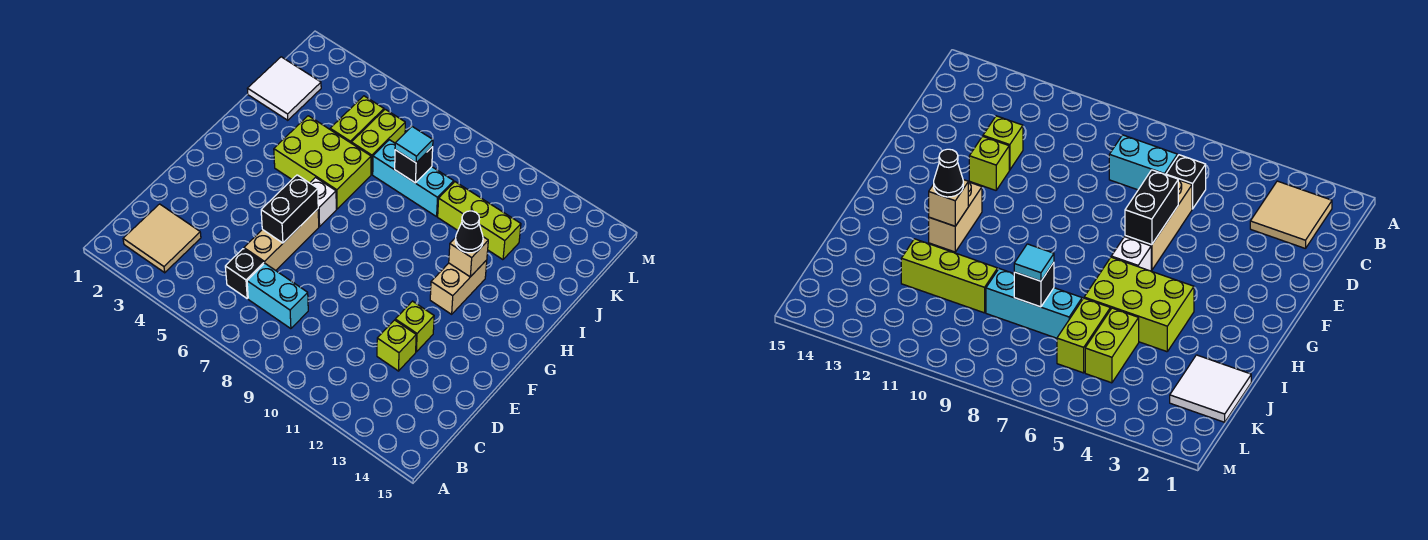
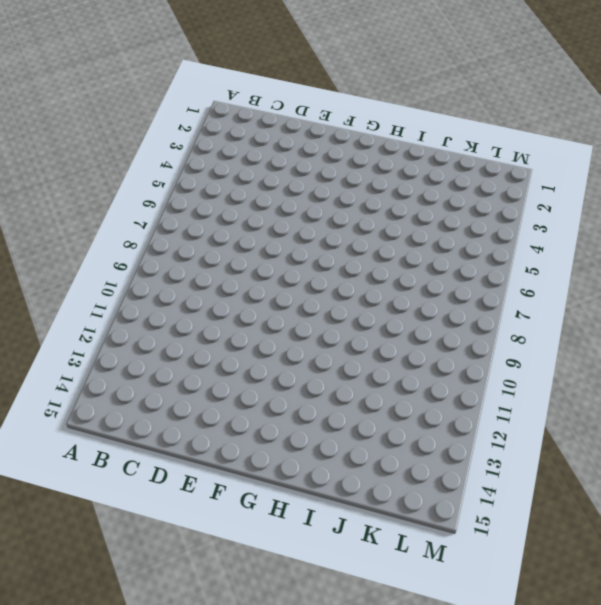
none -> tan 2x2 tile [123,204,201,273]
none -> black 1x1 brick [225,249,264,298]
none -> cyan 1x2 brick [247,263,308,329]

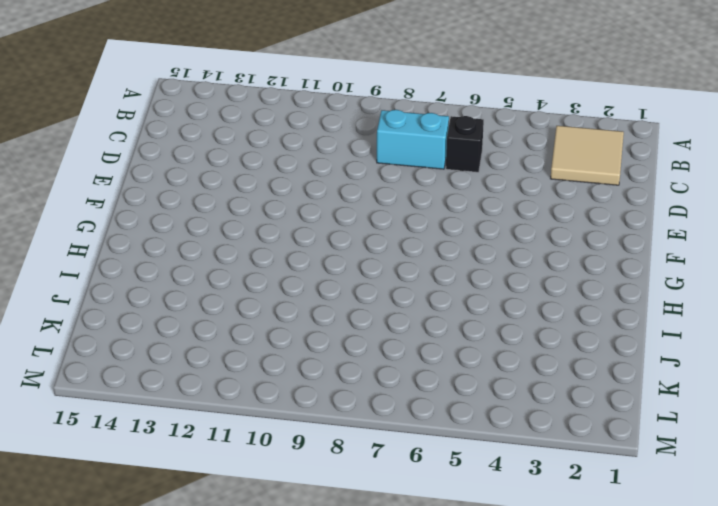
none -> tan 1x3 brick [244,209,319,270]
none -> lime 1x1 brick [377,320,416,371]
none -> lime 1x1 brick [395,301,434,352]

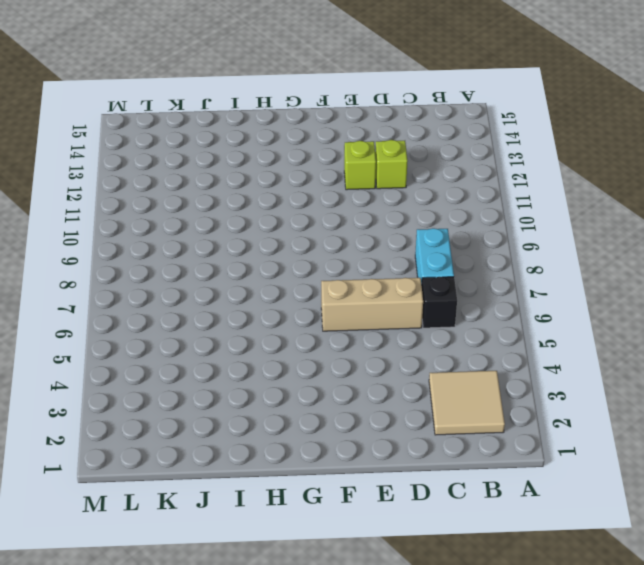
none -> white 1x1 brick [310,178,336,227]
none -> tan 1x2 brick [430,260,487,314]
none -> lime 2x3 brick [274,116,371,209]

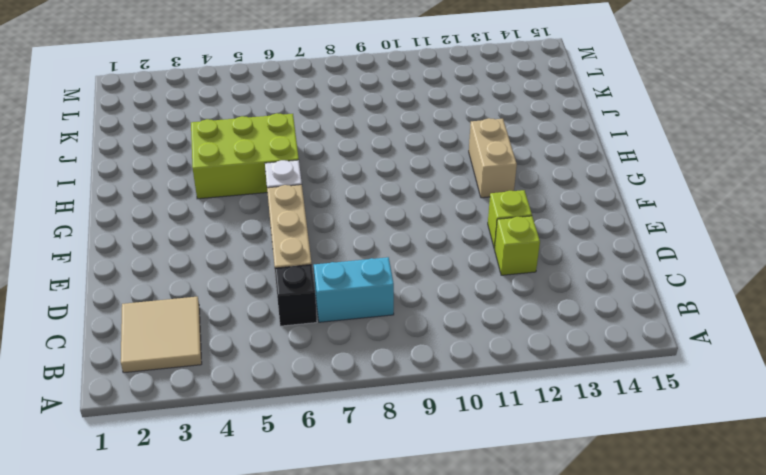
none -> white 2x2 tile [247,57,321,120]
none -> lime 1x2 brick [330,96,384,143]
none -> lime 1x2 brick [351,109,405,174]

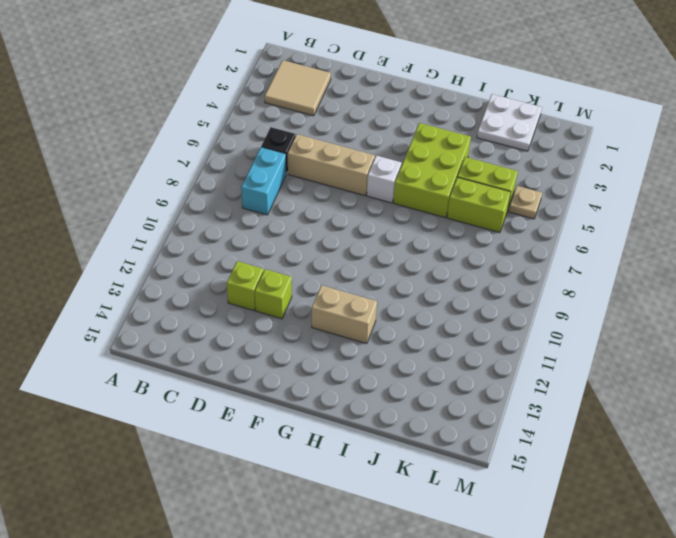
white 2x2 plate [477,94,542,151] -> white 2x2 tile [247,57,321,120]
tan 1x1 plate [509,186,542,219] -> none
none -> cyan 1x3 brick [373,140,454,217]
none -> lime 1x3 brick [438,182,521,260]
none -> black 1x2 brick [261,175,318,243]

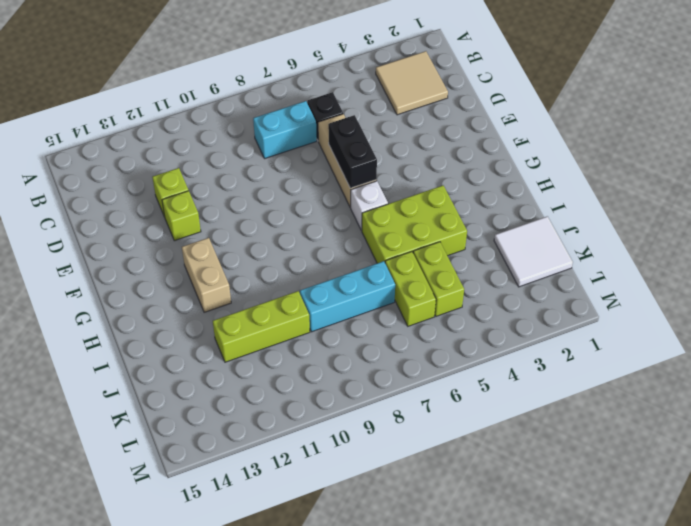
none -> tan 1x1 brick [449,237,488,277]
none -> black 1x1 brick [395,147,433,183]
none -> black 1x1 cone [455,211,483,253]

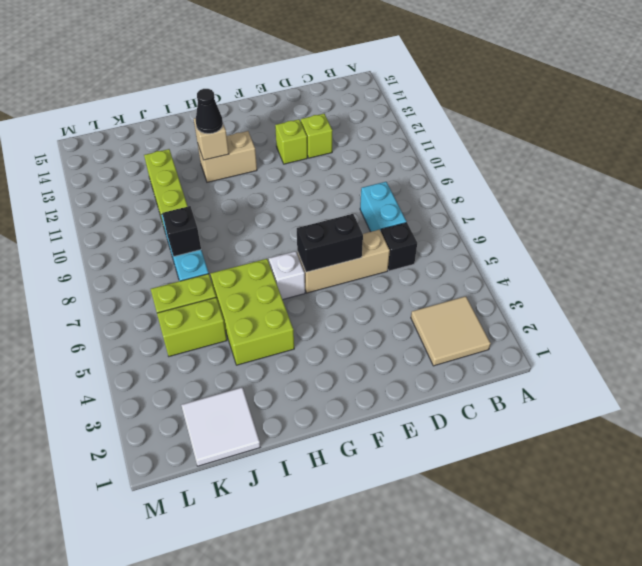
none -> cyan 1x1 tile [395,127,433,163]

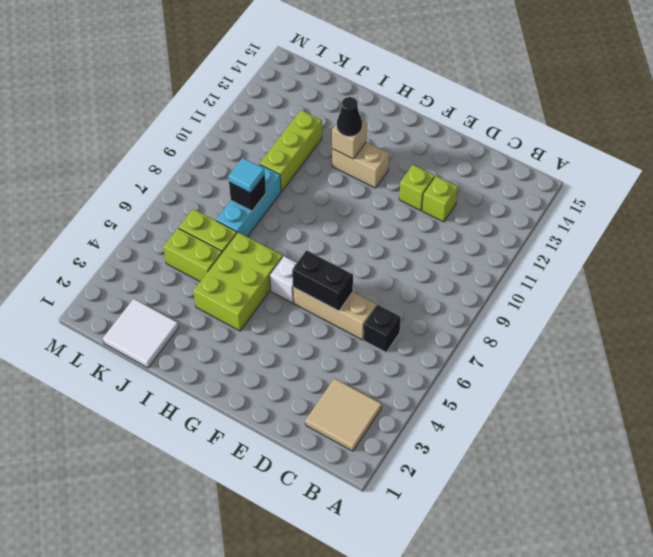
none -> cyan 1x2 brick [247,263,308,329]

